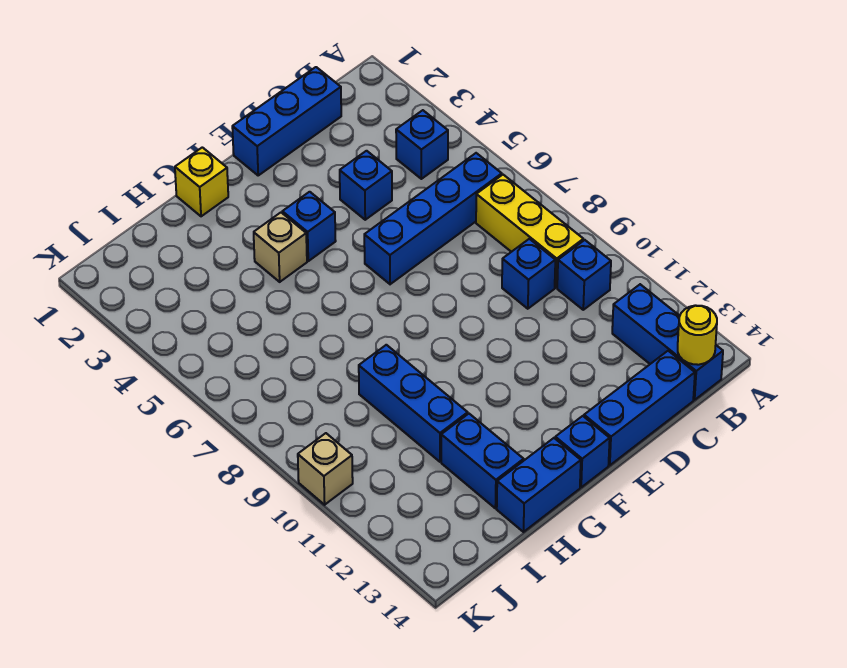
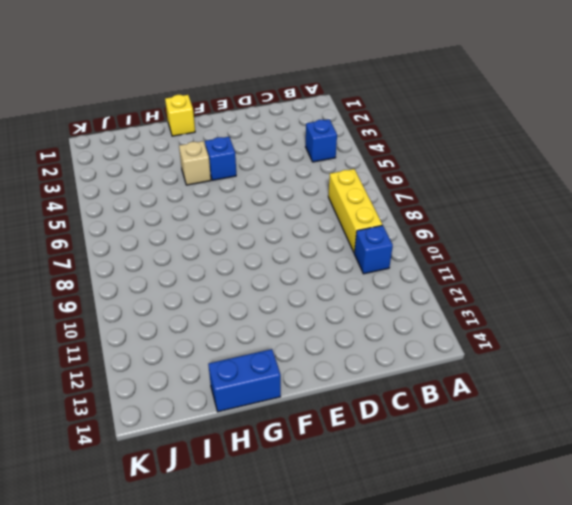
none -> blue 1x4 brick [364,153,502,284]
none -> blue 1x3 brick [612,284,723,400]
none -> blue 1x3 brick [232,67,341,175]

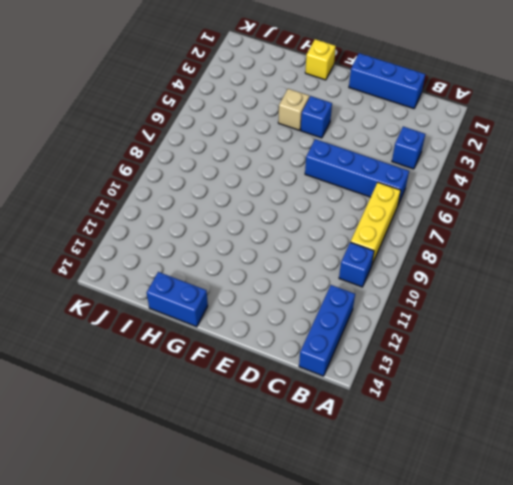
none -> blue 1x1 brick [502,239,555,309]
none -> blue 1x3 brick [584,351,695,465]
none -> blue 1x1 brick [340,151,392,220]

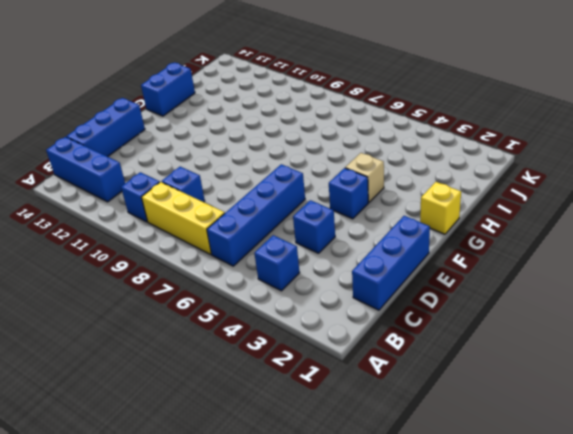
none -> blue 1x1 brick [555,416,610,487]
none -> blue 1x3 brick [359,345,468,462]
none -> blue 1x2 brick [441,414,524,508]

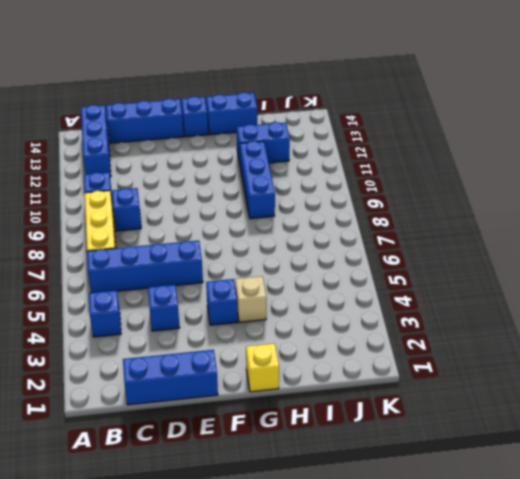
blue 1x2 brick [237,122,290,163] -> blue 1x2 brick turned to [441,414,524,508]
none -> tan 1x1 brick [298,433,353,505]
none -> yellow 1x1 round brick [678,305,717,365]

